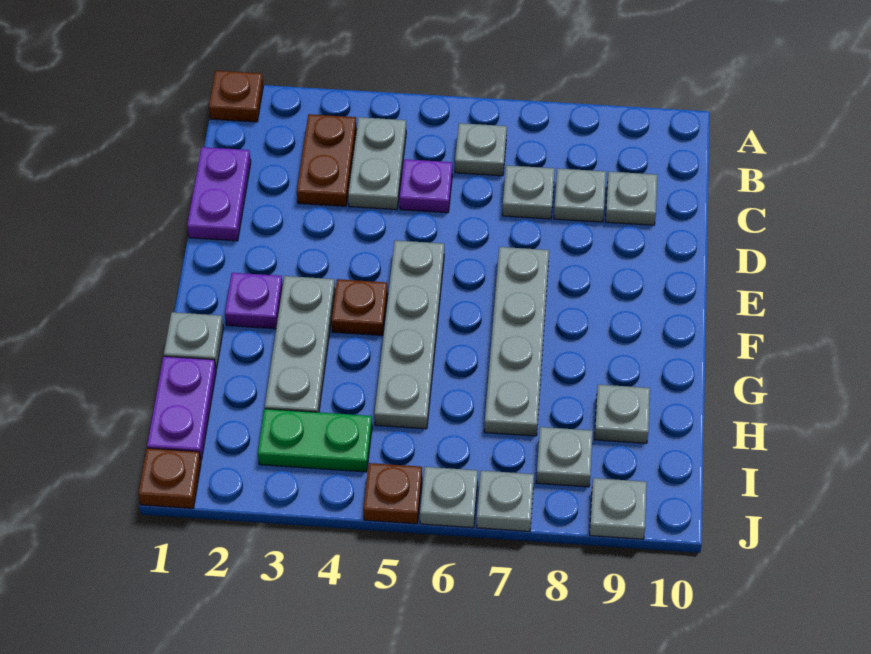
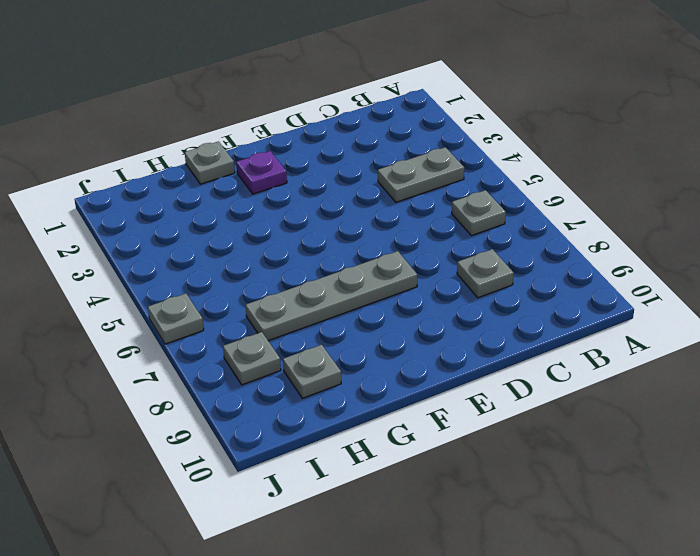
none -> brown 1x1 plate [209,71,263,122]
none -> brown 1x2 plate [297,114,357,206]
none -> purple 1x2 plate [187,147,251,241]

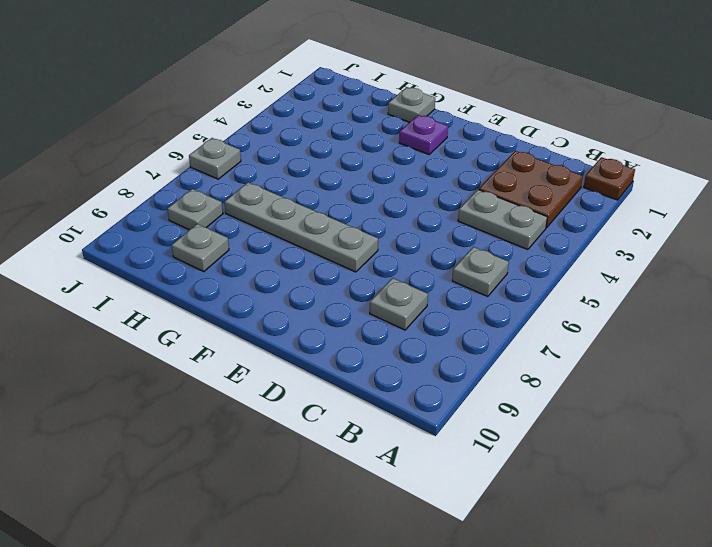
brown 2x2 plate [479,151,583,228] -> brown 1x2 plate [297,114,357,206]
none -> purple 1x2 plate [187,147,251,241]
none -> purple 1x1 plate [400,159,452,213]
none -> grey 1x1 plate [502,165,555,219]

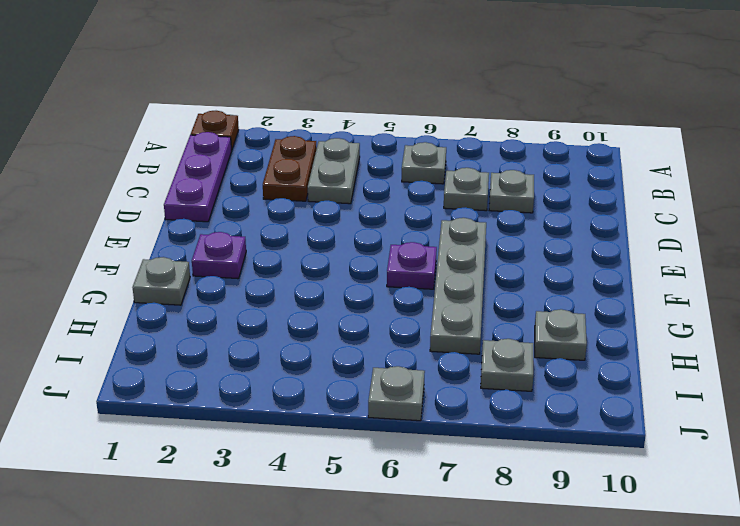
purple 1x3 plate [164,132,232,222] -> purple 1x2 plate [187,147,251,241]
purple 1x1 plate [387,242,437,289] -> purple 1x1 plate moved to [400,159,452,213]
none -> grey 1x1 plate [605,172,657,225]
none -> grey 1x4 plate [374,240,444,429]
none -> grey 1x3 plate [265,276,335,412]

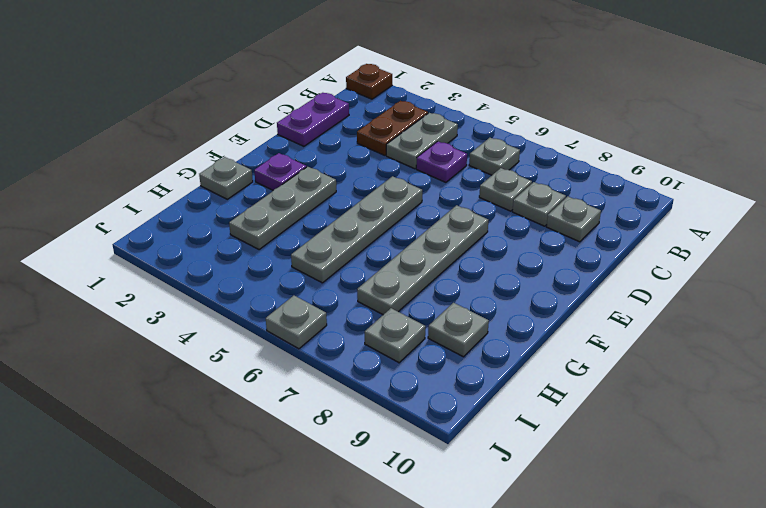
none -> brown 1x1 plate [331,279,388,335]
none -> purple 1x2 plate [147,356,216,460]
none -> green 1x2 plate [258,409,372,472]

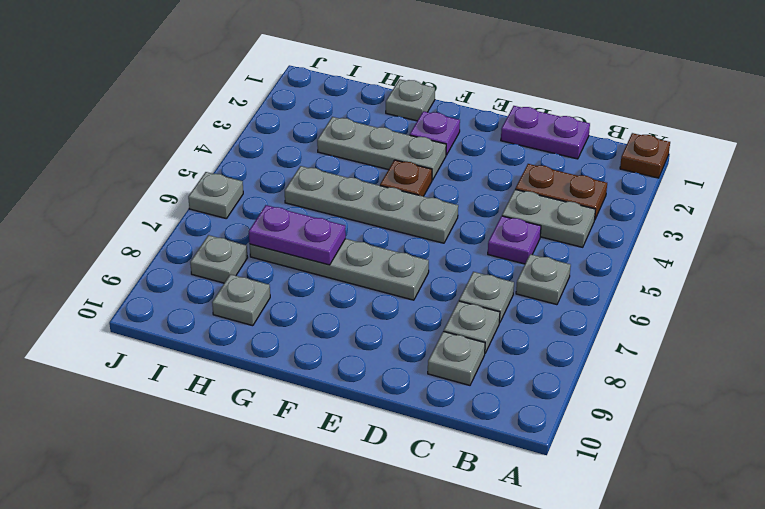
purple 1x2 plate [249,205,346,265] -> purple 1x2 plate moved to [147,356,216,460]
none -> green 1x2 plate [258,409,372,472]
none -> brown 1x1 plate [138,448,201,508]
none -> brown 1x1 plate [363,463,422,524]

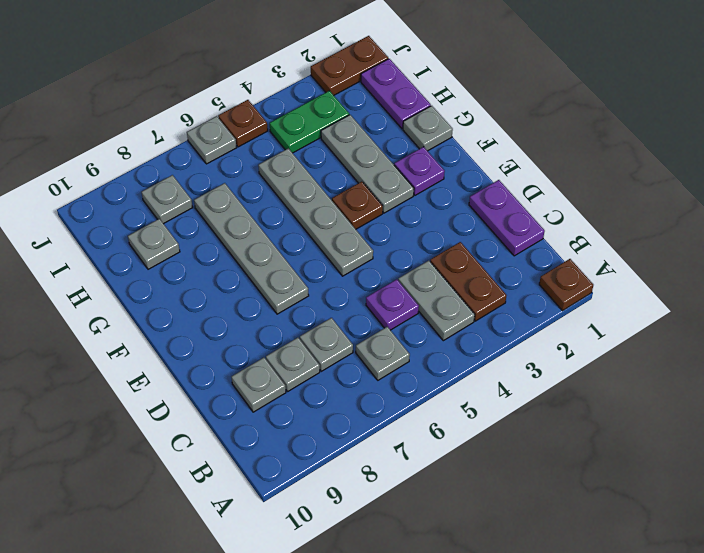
brown 1x2 plate [311,36,388,95] -> brown 1x1 plate [138,448,201,508]
none -> grey 1x1 plate [477,471,534,531]
none -> grey 1x1 plate [590,478,647,539]

